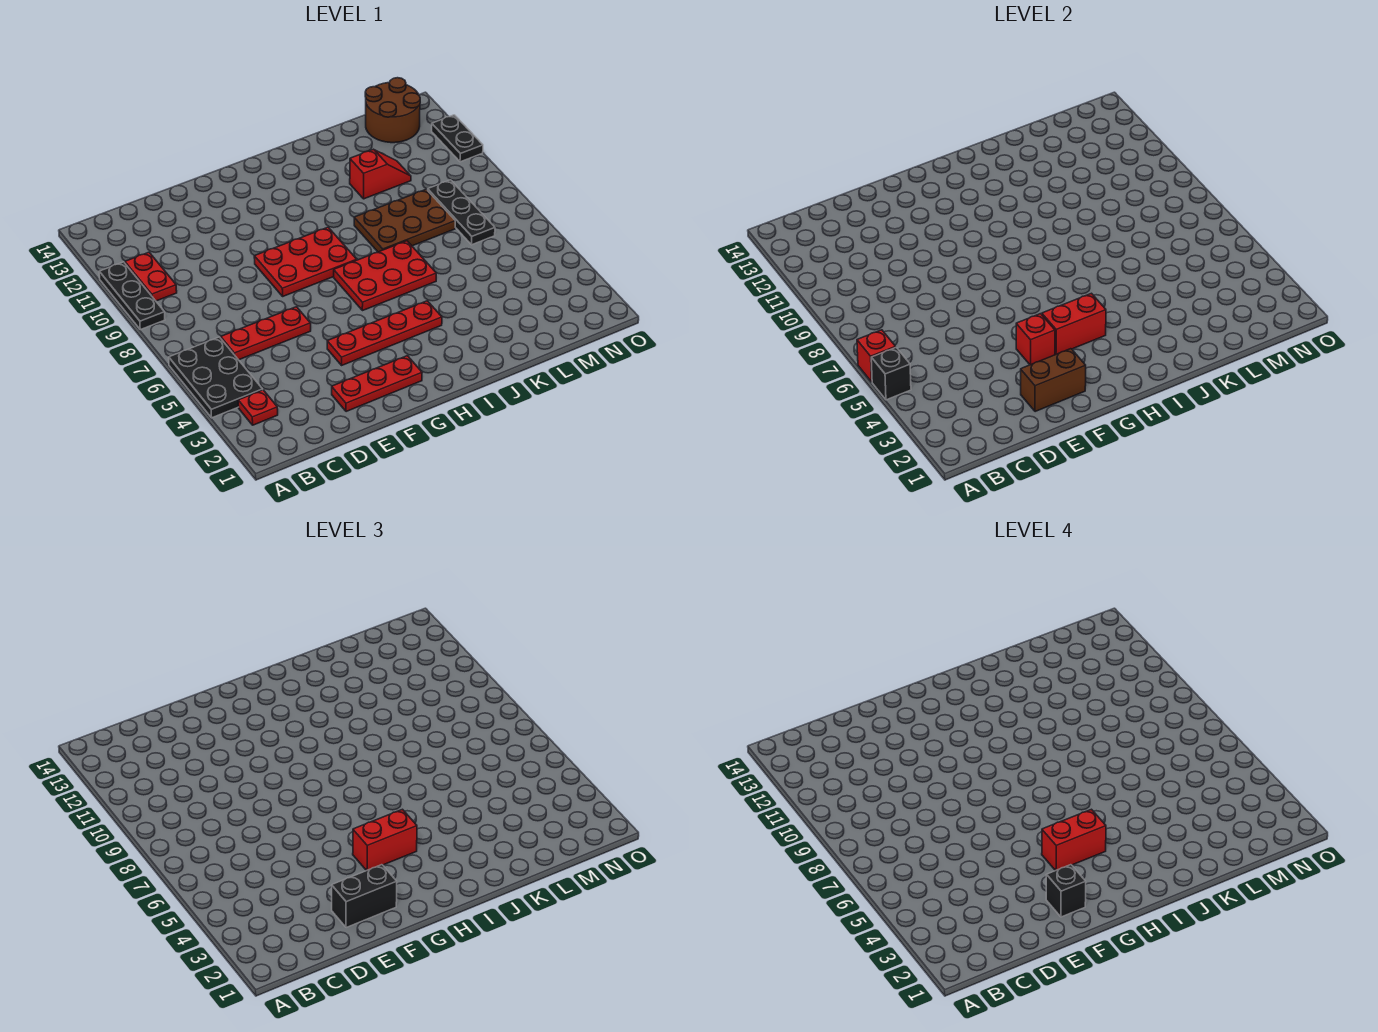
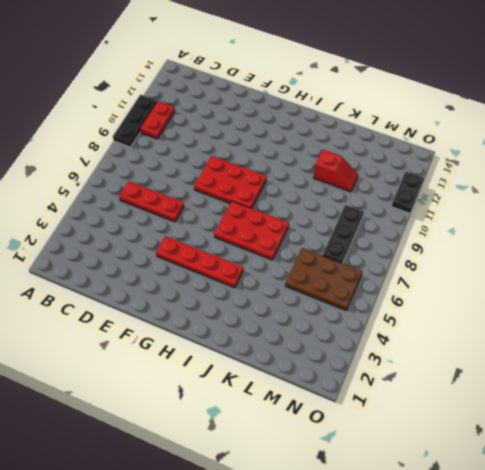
brown 2x3 plate [285,248,363,311] -> brown 2x3 plate moved to [354,189,455,252]
none -> black 2x3 plate [169,337,263,418]
none -> red 1x1 plate [238,390,278,425]
none -> red 1x3 plate [332,356,422,412]

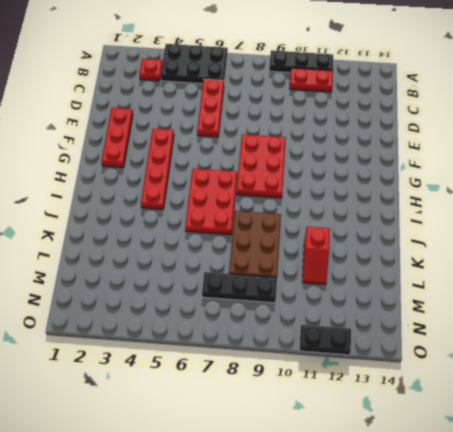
none -> brown 2x2 round brick [365,78,420,143]
none -> black 1x1 brick [871,348,911,400]
none -> red 1x1 brick [857,330,896,382]

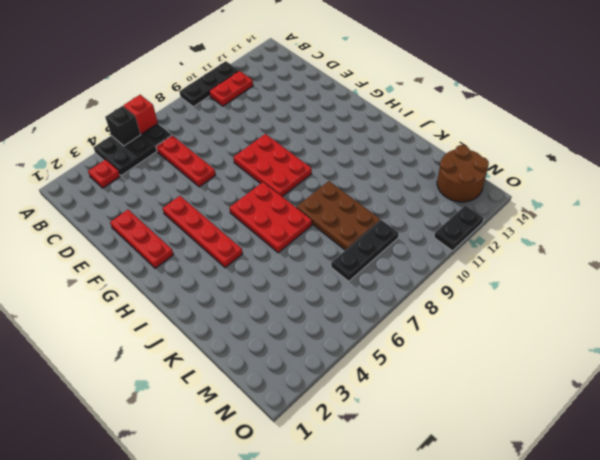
none -> red 1x2 slope [350,149,411,199]
none -> brown 1x2 brick [1021,349,1086,412]
none -> red 1x1 brick [1016,314,1055,365]

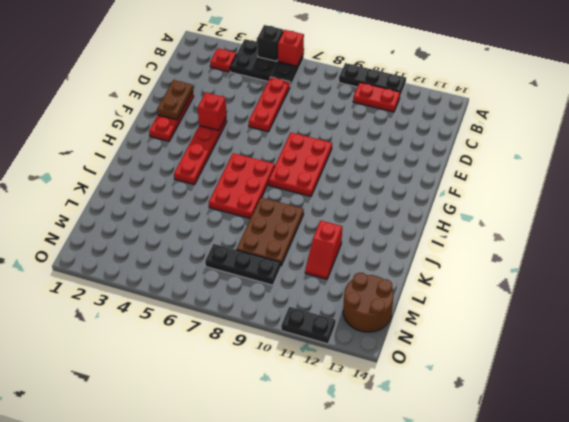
brown 1x2 plate [157,80,193,120] -> brown 1x2 brick [1021,349,1086,412]
none -> red 1x2 brick [1042,293,1106,355]
none -> black 1x2 brick [332,865,397,928]
none -> red 1x2 brick [353,809,417,871]

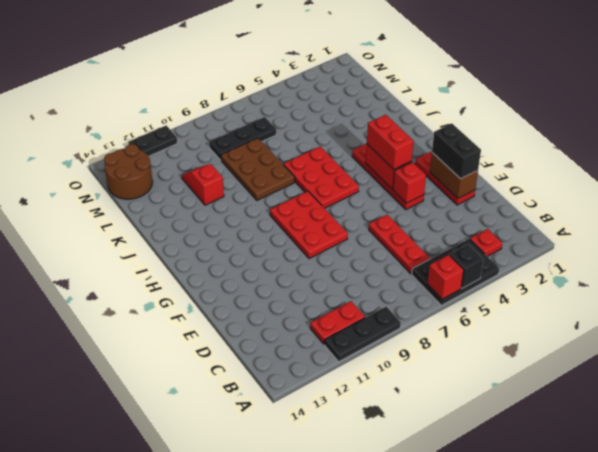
none -> black 1x1 brick [1046,865,1086,917]
none -> red 1x2 brick [1042,809,1106,871]

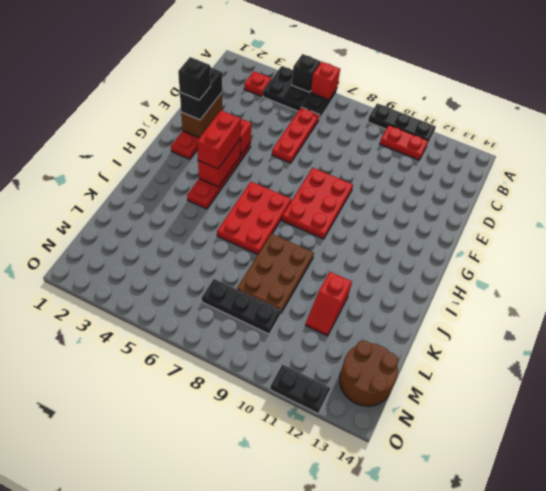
none -> red 1x2 brick [1042,809,1106,871]

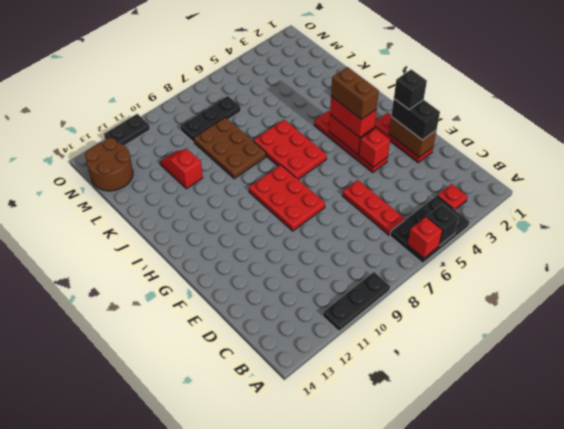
brown 1x2 brick [331,67,379,120] -> red 1x2 brick [1042,809,1106,871]
none -> red 1x2 plate [125,252,177,301]

